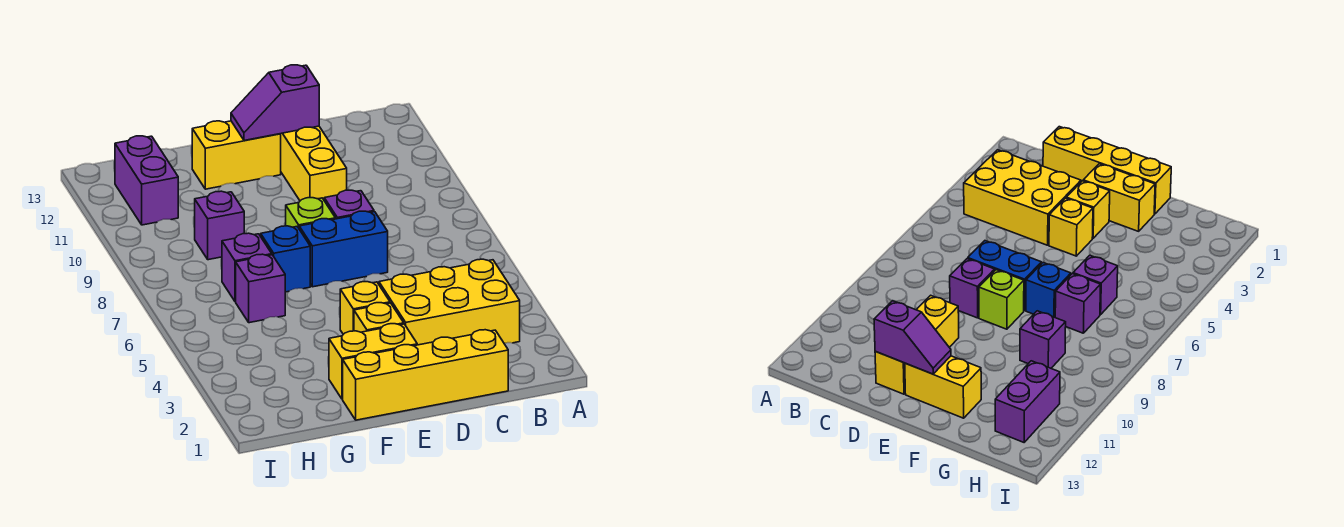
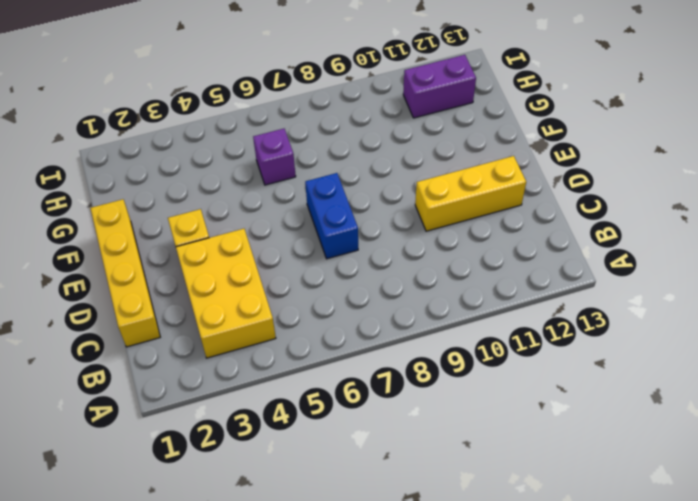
none -> purple 1x1 brick [324,190,374,219]
none -> yellow 1x2 brick [329,324,417,399]
none -> yellow 1x1 brick [340,281,390,334]

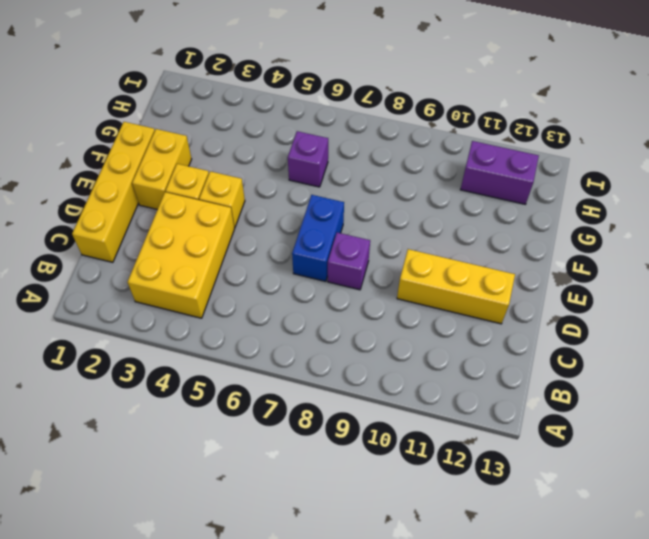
none -> lime 1x1 brick [286,198,335,228]
none -> yellow 1x2 brick [192,121,281,189]
none -> blue 1x1 brick [261,226,310,292]

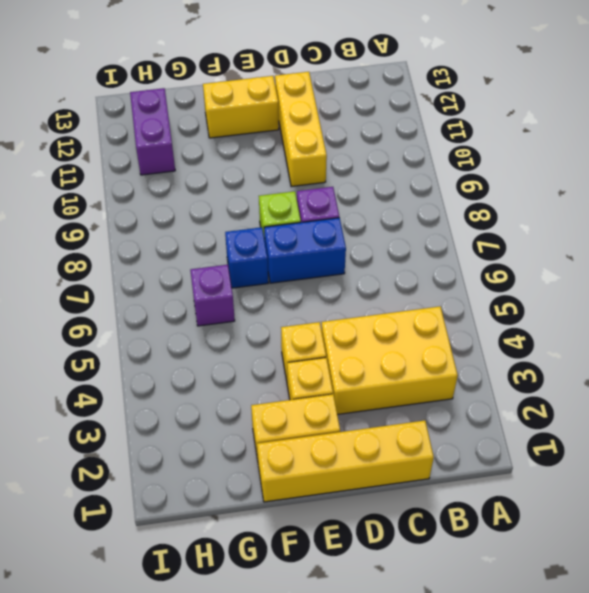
none -> purple 1x1 brick [222,233,272,302]
none -> purple 1x1 brick [195,191,244,260]
none -> purple 1x2 slope [231,65,319,140]

